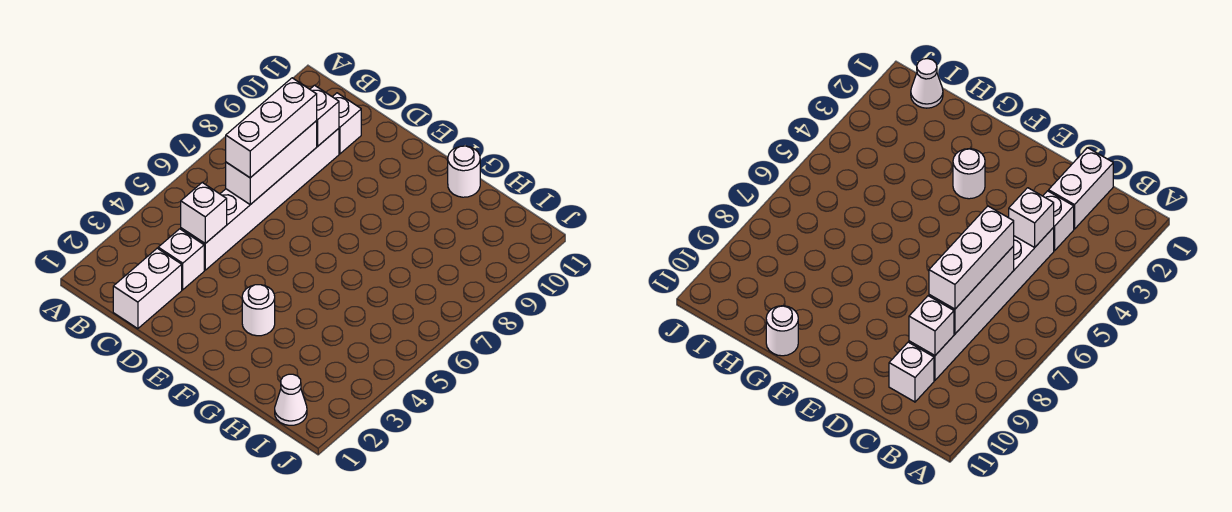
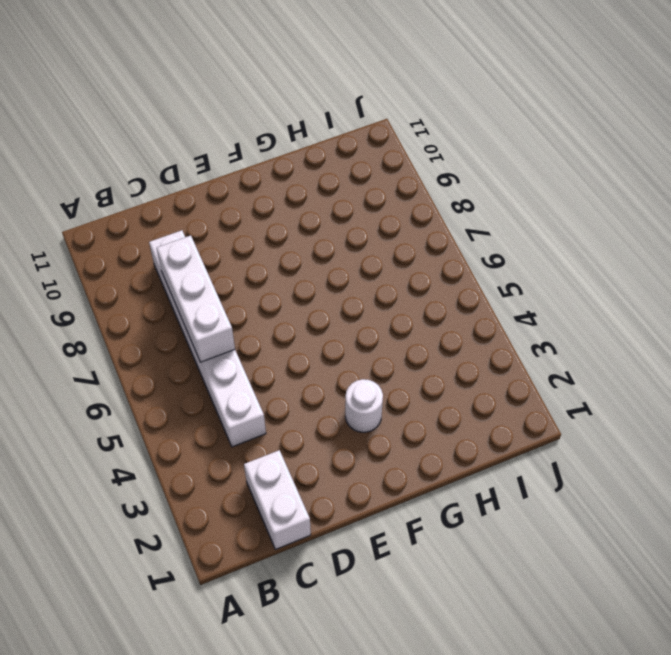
none -> white 1x1 brick [158,229,204,290]
none -> white 1x1 brick [333,93,361,154]

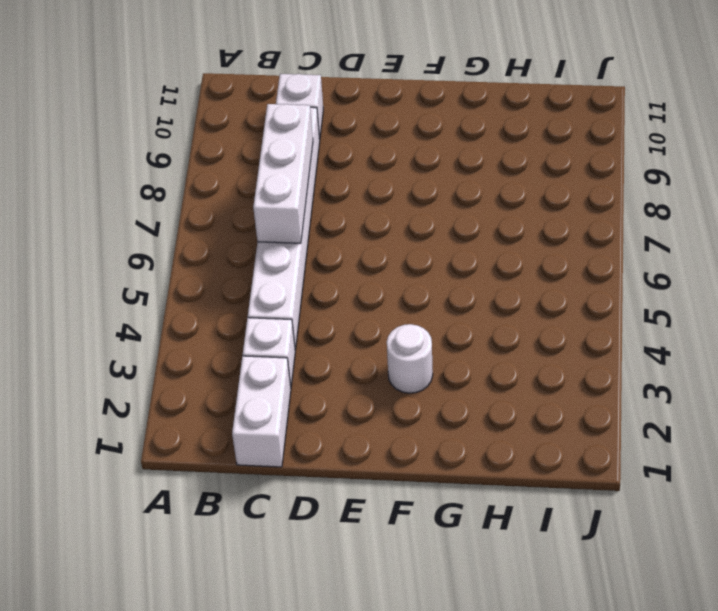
none -> white 1x1 round brick [448,146,480,197]
none -> white 1x1 cone [275,374,307,425]

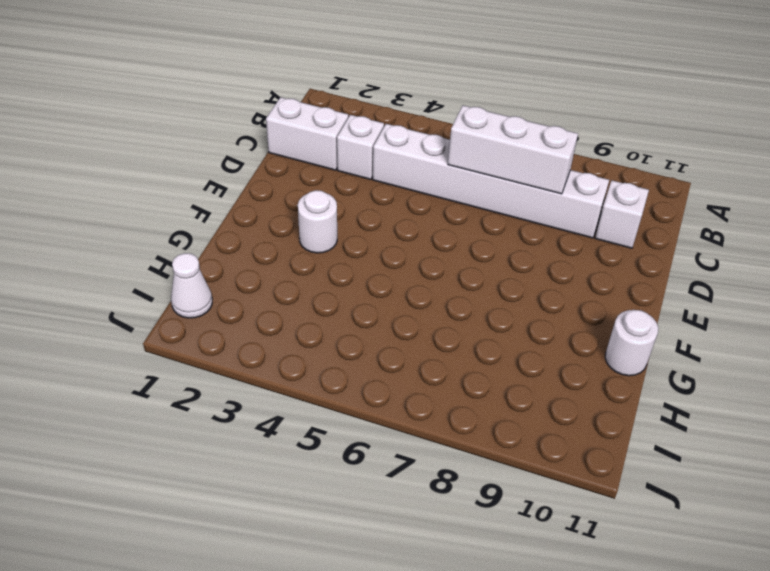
none -> white 1x1 brick [181,182,227,243]
none -> white 1x1 brick [310,85,339,146]

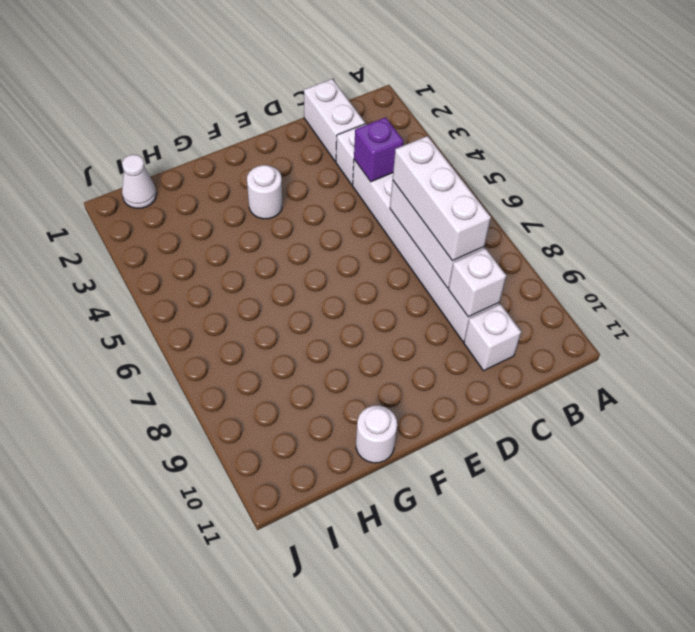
purple 1x1 brick [354,117,403,182] -> white 1x1 brick [181,182,227,243]

